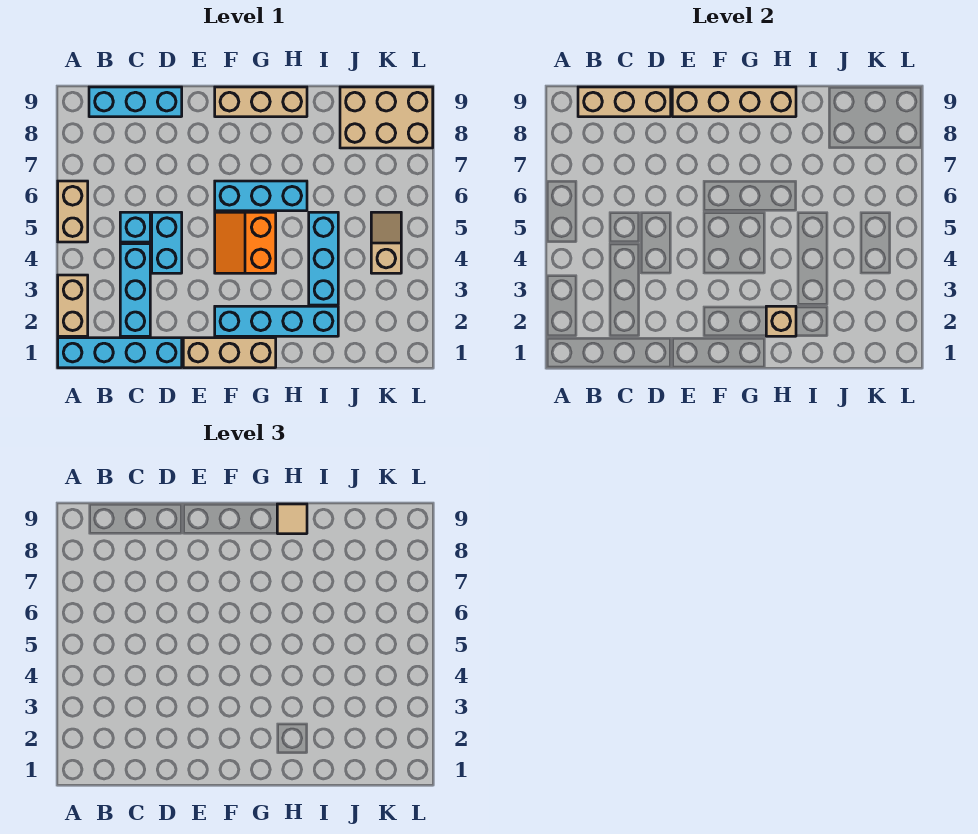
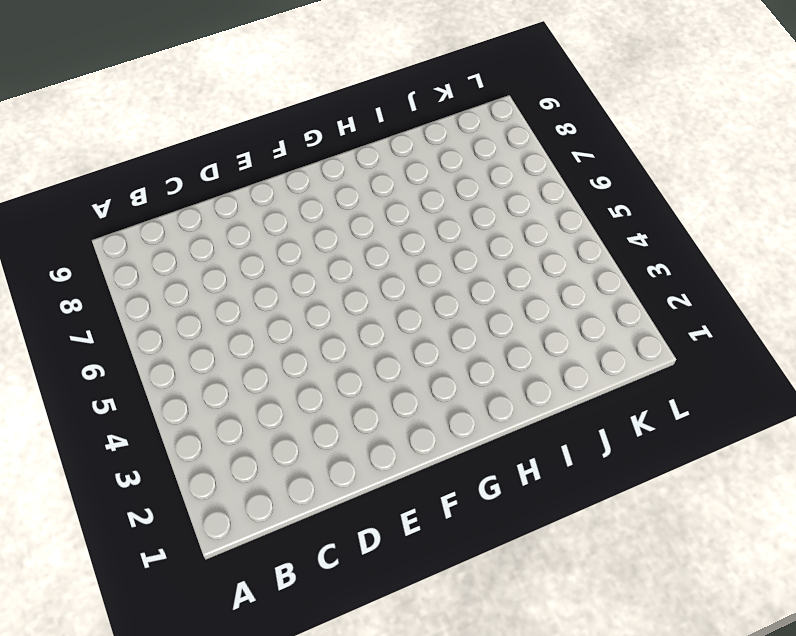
none -> cyan 1x4 brick [58,338,182,368]
none -> tan 1x2 brick [58,275,88,336]
none -> tan 1x2 brick [58,181,88,242]

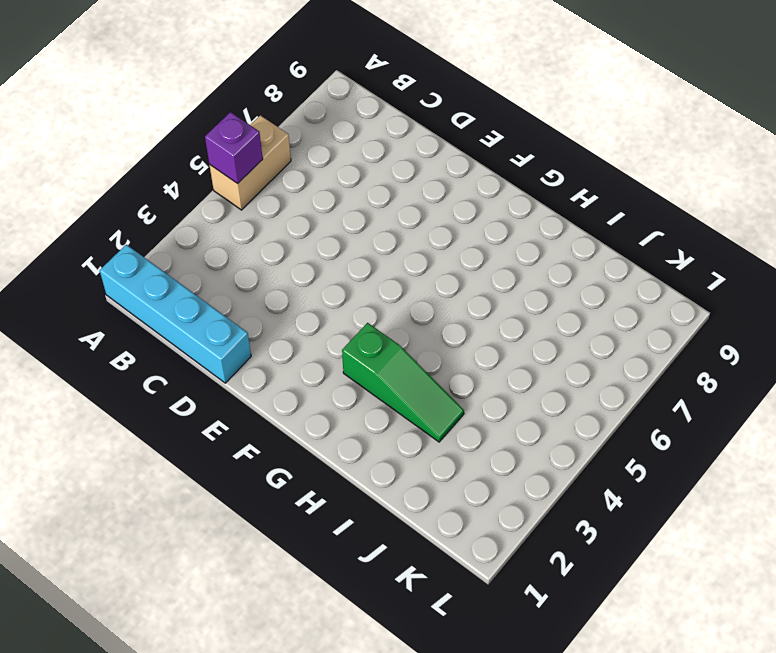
purple 1x1 brick [205,112,263,184] -> none
green 1x3 slope [342,323,464,442] -> cyan 1x3 brick [309,212,338,305]
none -> tan 1x2 brick [58,275,88,336]
none -> cyan 1x3 brick [89,87,182,117]
none -> cyan 1x3 brick [120,244,150,336]

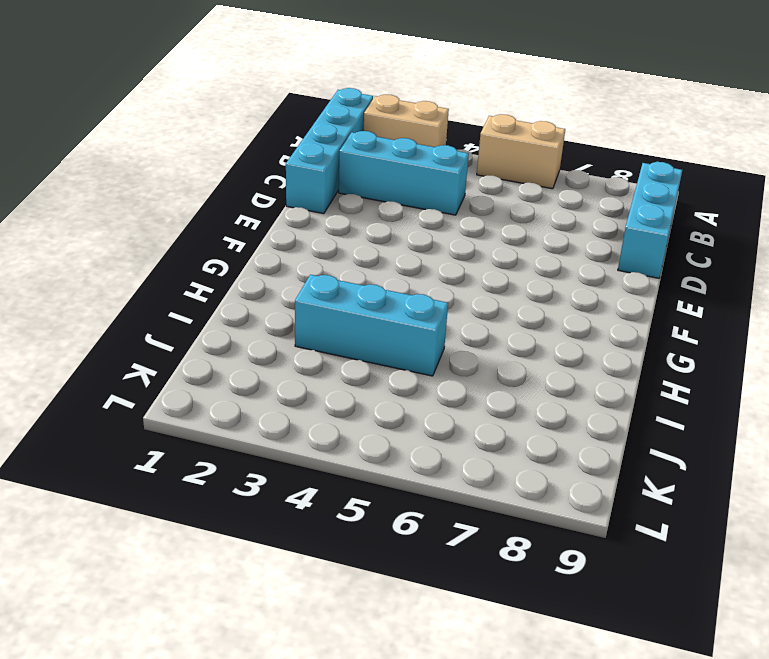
none -> cyan 1x1 brick [120,212,150,242]
none -> cyan 1x2 brick [152,212,182,273]
none -> tan 1x3 brick [183,338,276,368]

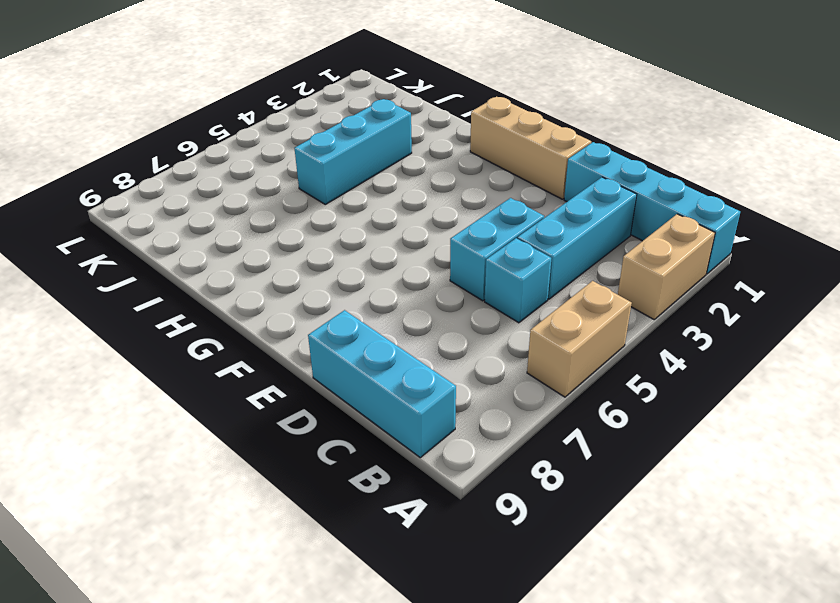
none -> cyan 1x4 brick [215,306,338,336]
none -> orange 2x2 slope [215,212,276,273]
none -> cyan 1x3 brick [215,181,307,211]

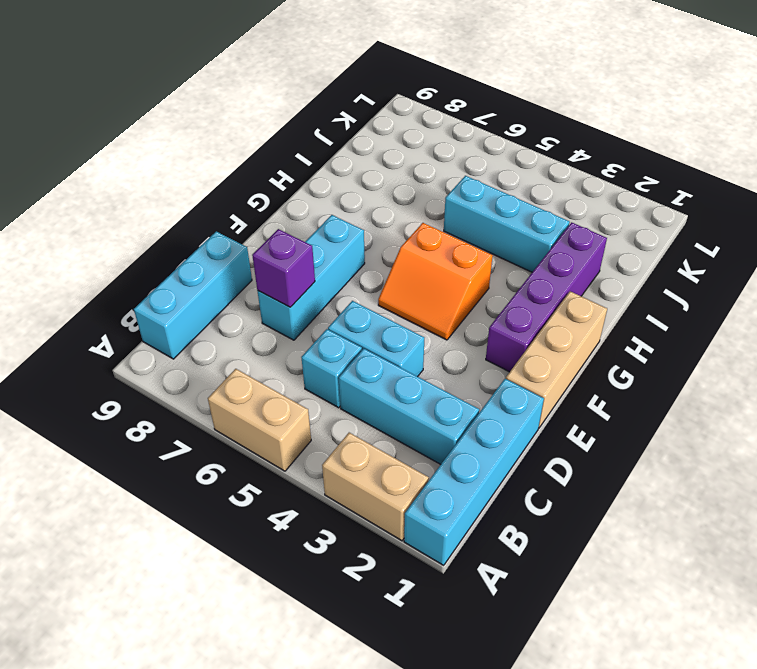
cyan 1x3 brick [258,215,365,340] -> cyan 1x3 brick moved to [215,181,307,211]
purple 1x1 brick [252,229,315,307] -> none
purple 1x4 brick [486,222,607,372] -> cyan 1x4 brick [215,306,338,336]
none -> tan 1x3 brick [215,87,307,117]
none -> tan 2x3 brick [340,87,433,148]
none -> tan 1x2 slope [371,212,401,273]

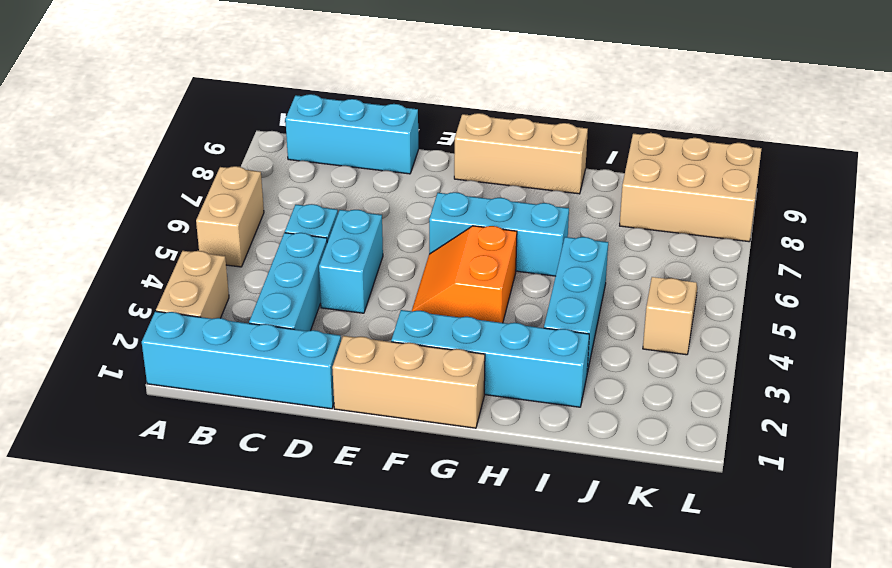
none -> tan 1x3 brick [578,87,671,117]
none -> tan 1x4 brick [672,87,796,117]
none -> tan 1x1 brick [766,306,796,336]

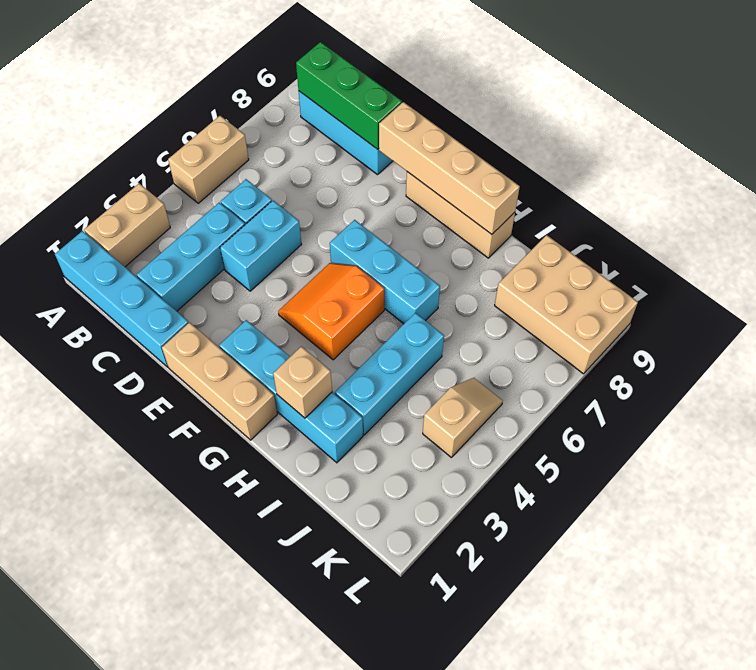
green 1x3 brick [296,42,402,149] -> tan 1x3 brick [578,87,671,117]
none -> tan 1x1 tile [277,504,307,534]

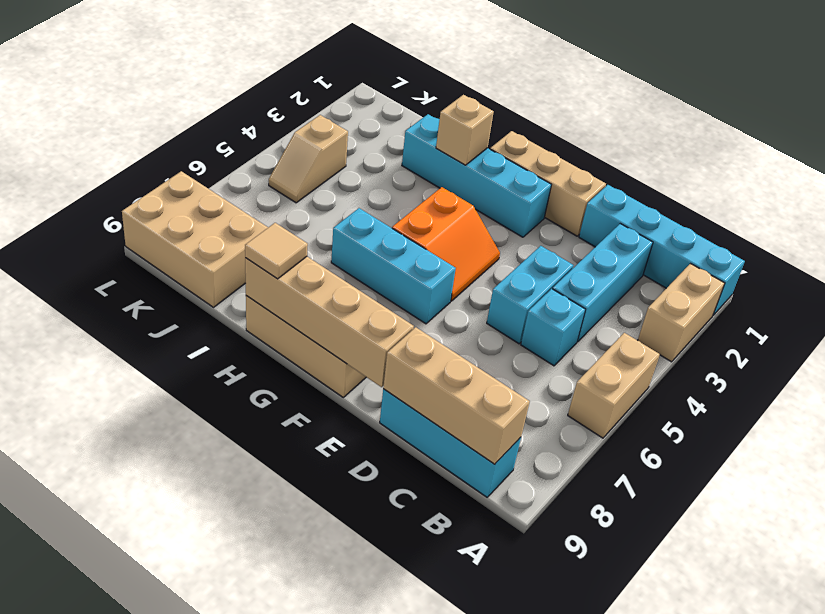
none -> cyan 1x3 brick [309,212,338,305]

